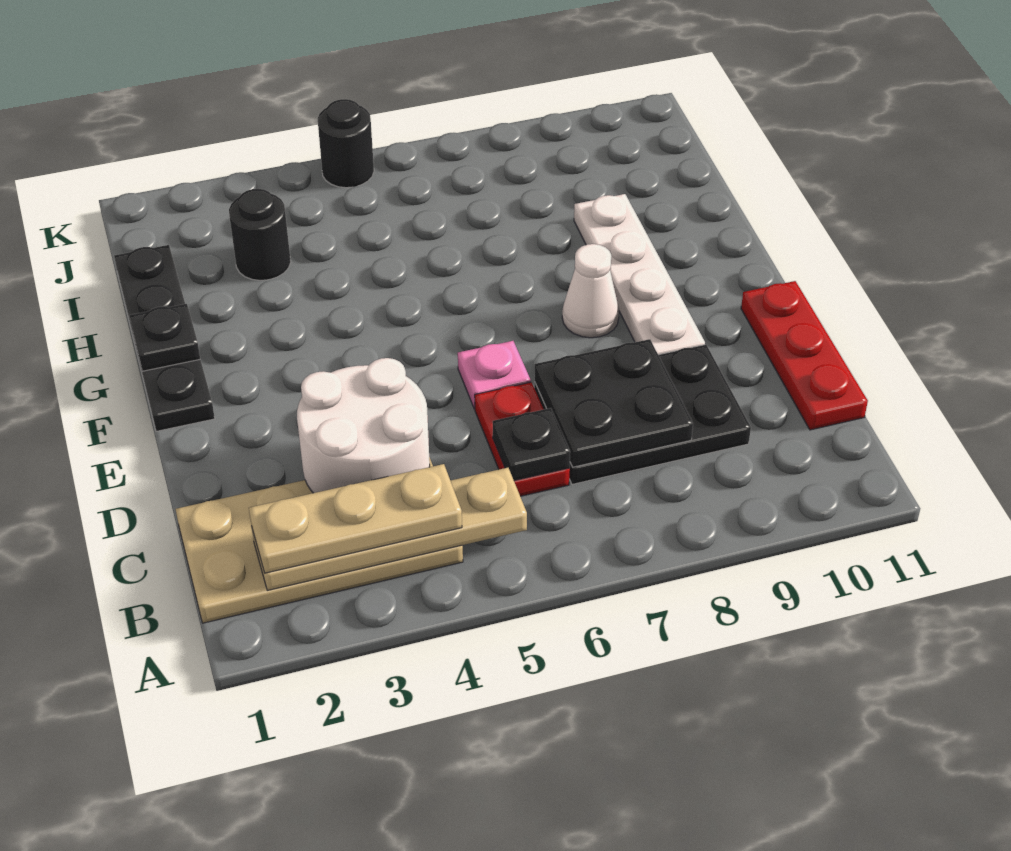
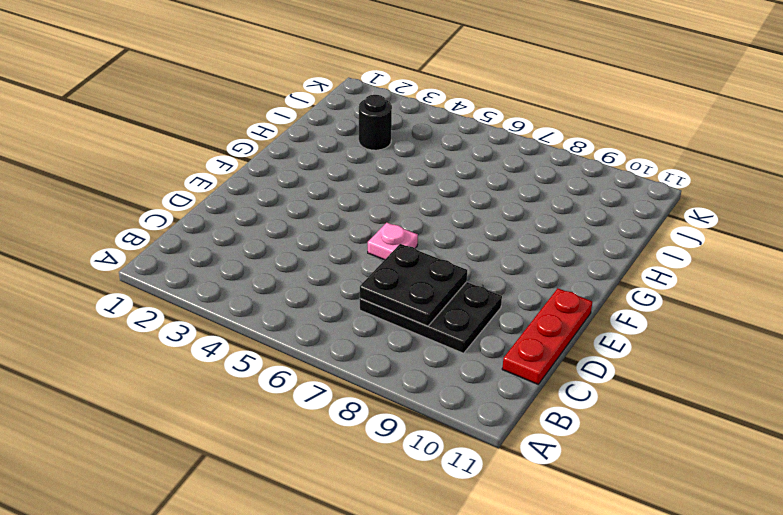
none -> tan 2x4 plate [176,457,463,623]
none -> red 1x2 plate [475,382,570,496]
none -> white 1x4 plate [574,194,705,355]

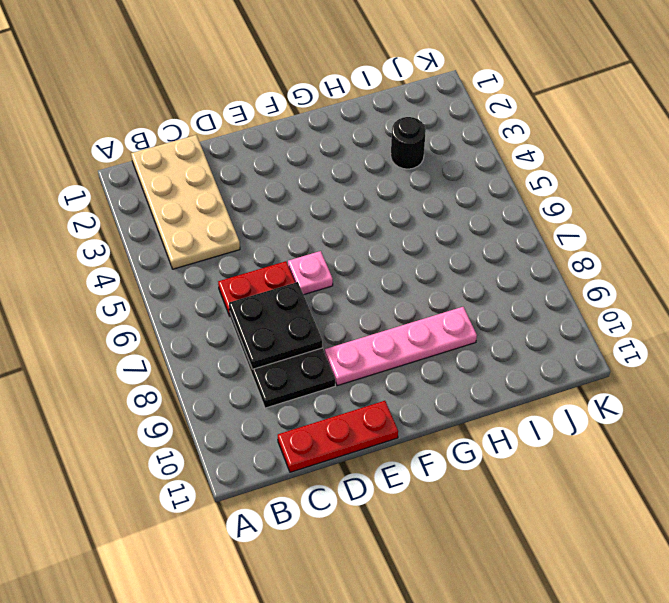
pink 1x4 plate [325,307,477,386] -> white 1x4 plate [574,194,705,355]
none -> black 1x4 plate [114,245,215,431]
none -> white 1x1 cone [562,244,619,338]
none -> black 1x1 round brick [318,99,374,188]

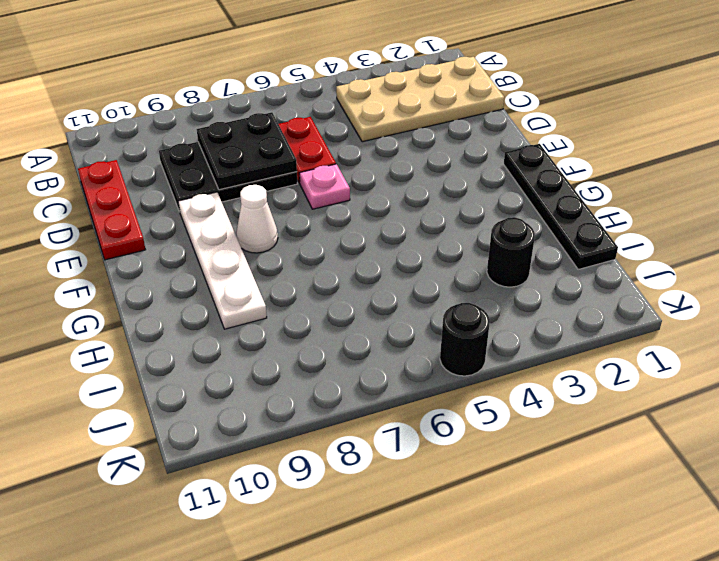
none -> tan 1x4 plate [252,468,527,590]
none -> white 2x2 round brick [297,358,430,493]
none -> black 1x1 plate [493,408,570,481]

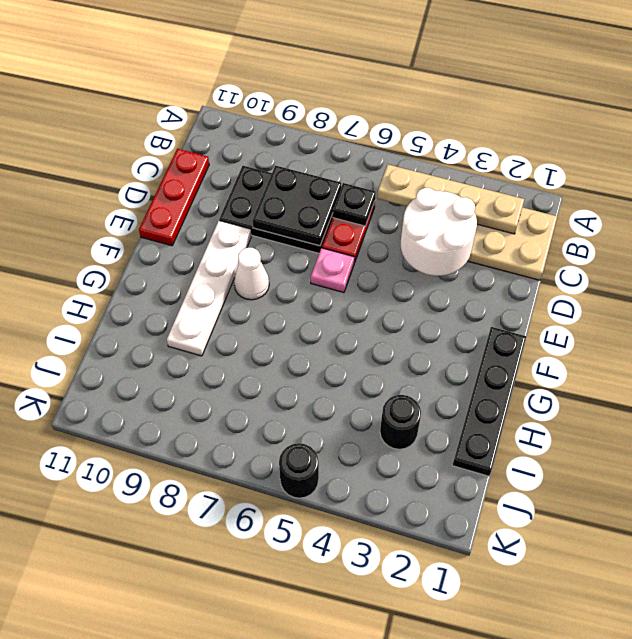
none -> black 1x1 plate [129,304,200,371]
none -> tan 1x3 plate [249,464,462,573]

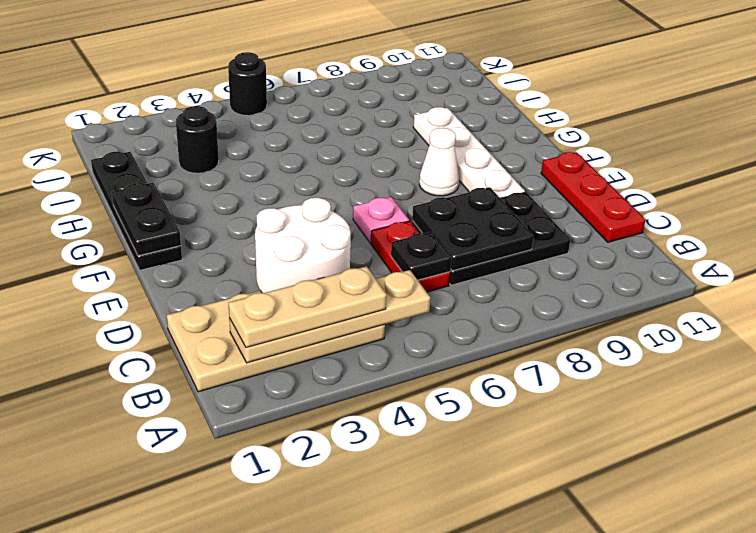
black 1x2 plate [112,183,181,256] -> black 1x1 plate [129,304,200,371]

